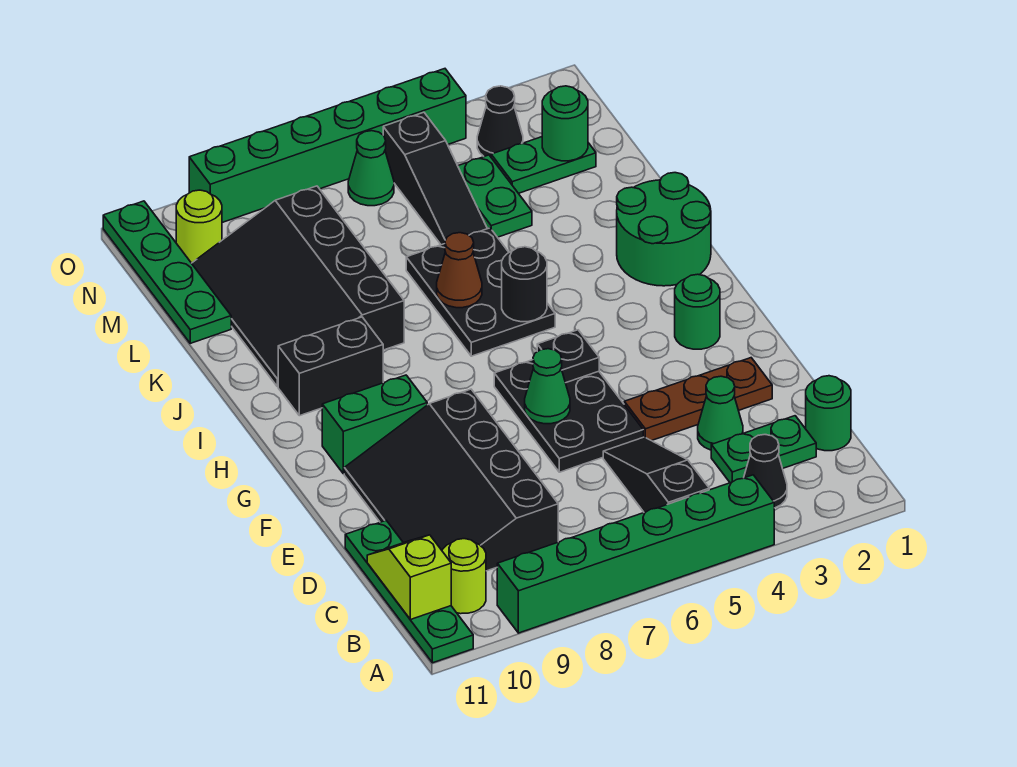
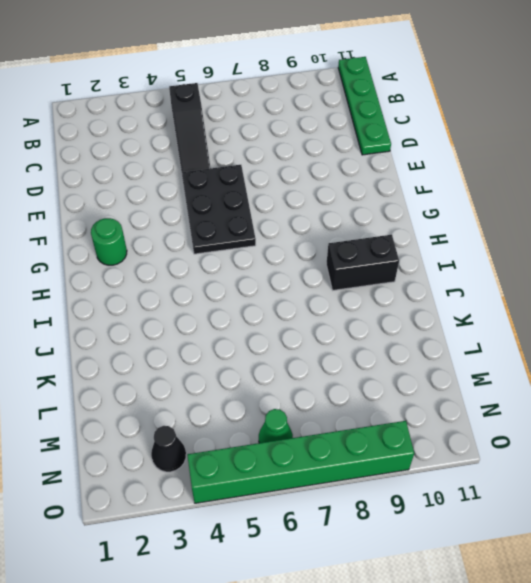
none -> green 1x6 brick [497,475,774,633]
none -> black 1x1 cone [744,435,787,508]
none -> lime 1x1 round brick [442,539,486,614]
none -> green 1x1 round brick [806,376,851,451]

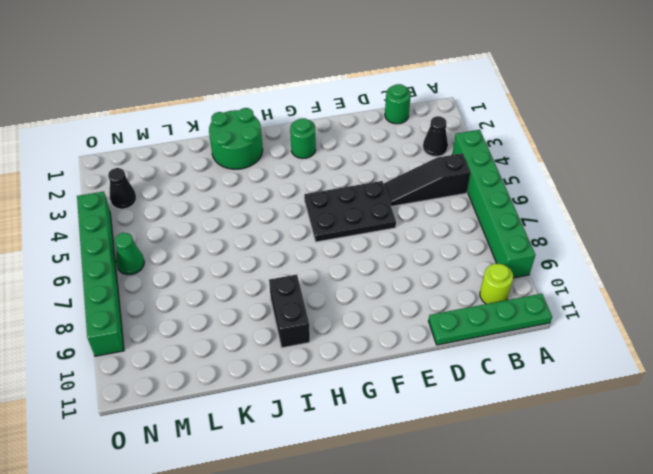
none -> green 1x2 plate [711,416,816,483]
none -> black 3x4 slope [344,389,558,571]
none -> green 1x1 cone [698,376,743,450]
none -> brown 1x3 plate [624,358,772,441]

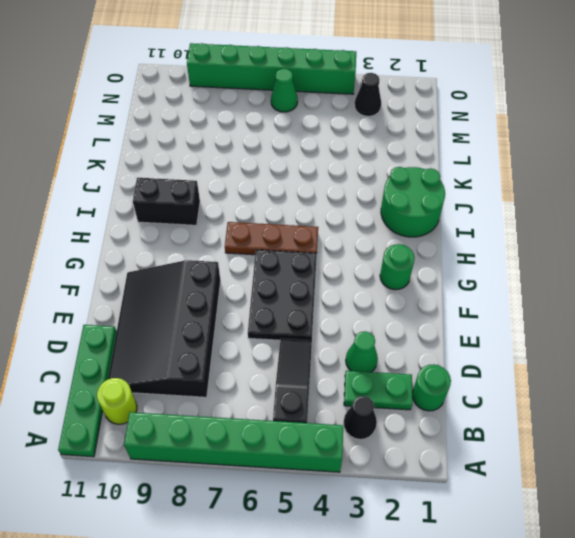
brown 1x3 plate [225,222,318,255] -> brown 1x3 plate moved to [624,358,772,441]
none -> green 1x2 brick [322,375,427,474]
none -> black 2x3 plate [406,228,555,356]
none -> black 3x4 slope [192,186,404,387]
none -> green 1x2 plate [458,155,532,237]

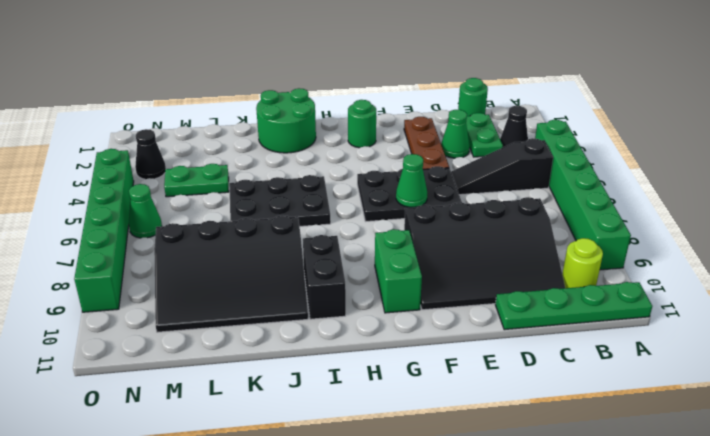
none -> black 1x3 slope [383,112,487,245]
none -> green 1x4 plate [103,201,231,343]
none -> green 1x2 plate [491,137,596,193]
none -> lime 1x1 round brick [176,190,222,263]

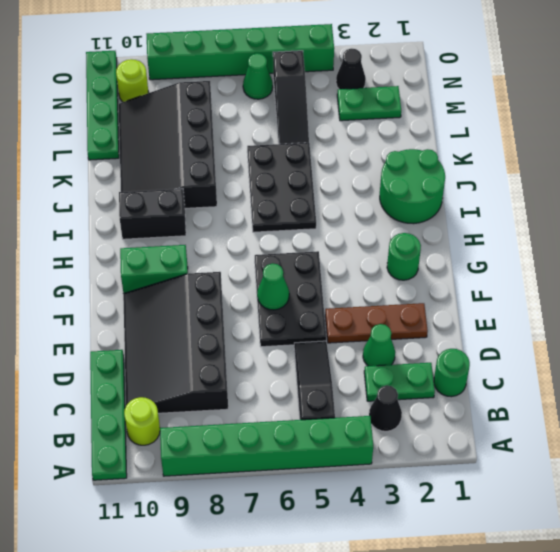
none -> green 1x2 plate [458,155,532,237]
none -> lime 1x2 slope [367,535,451,620]
none -> black 1x1 plate [537,330,599,383]
none -> black 1x1 round brick [502,247,547,322]

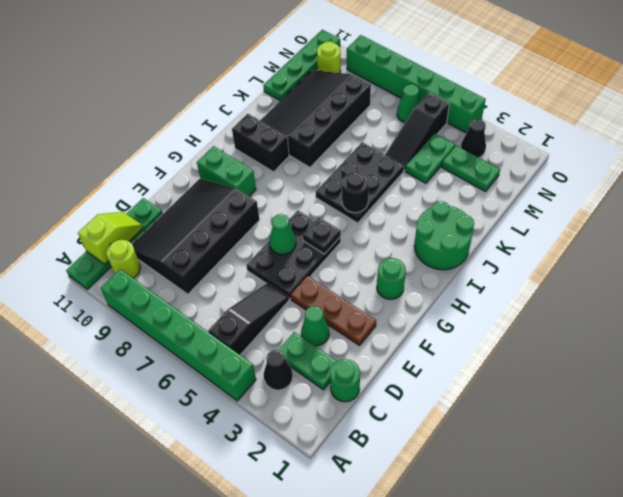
none -> brown 1x1 cone [437,233,482,308]
none -> green 1x1 round brick [542,86,588,161]

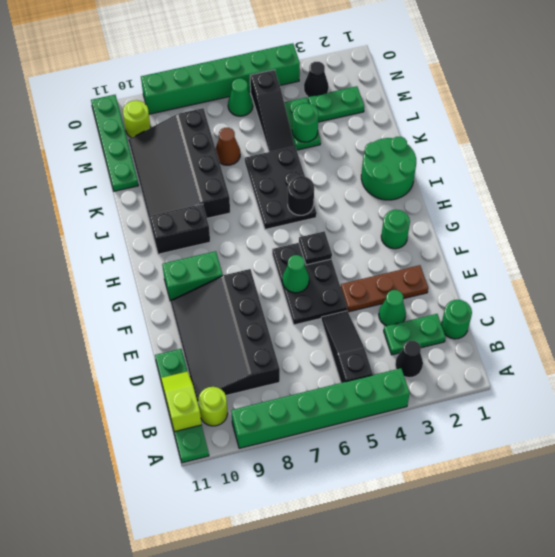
green 1x1 round brick [292,103,319,142] -> green 1x1 round brick moved to [542,86,588,161]
brown 1x1 cone [216,128,240,165] -> brown 1x1 cone moved to [437,233,482,308]

